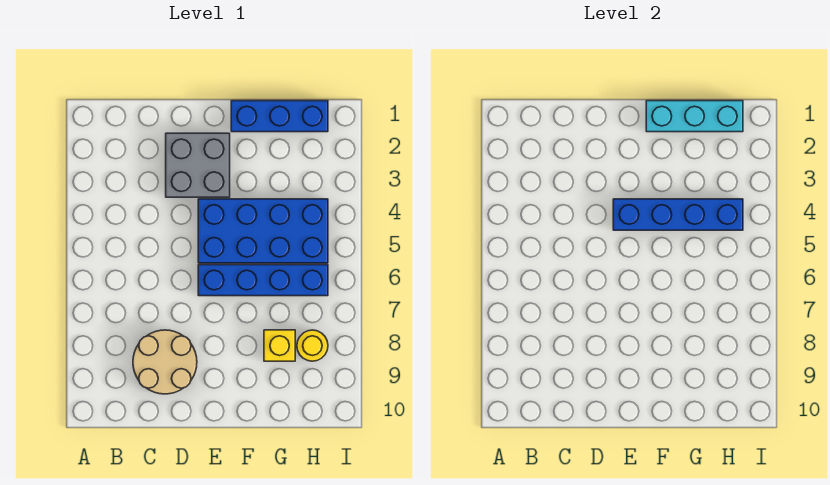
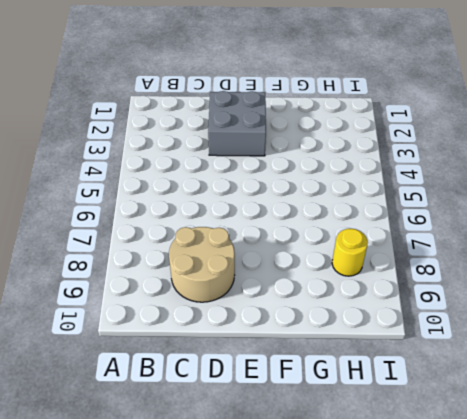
none -> blue 2x4 brick [198,199,328,263]
none -> blue 1x4 brick [198,265,328,296]

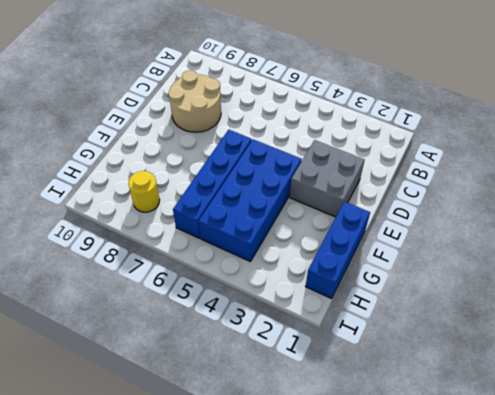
none -> yellow 1x1 brick [264,330,295,361]
none -> blue 1x4 brick [613,199,743,230]

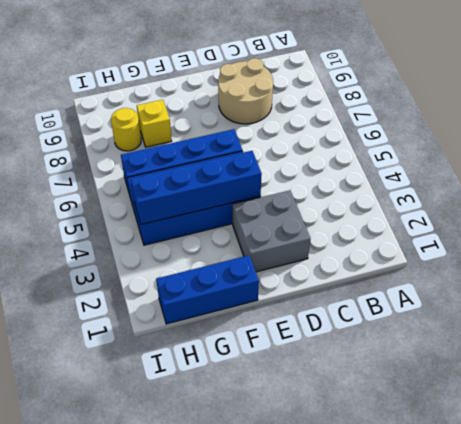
none -> cyan 1x3 brick [646,101,743,132]

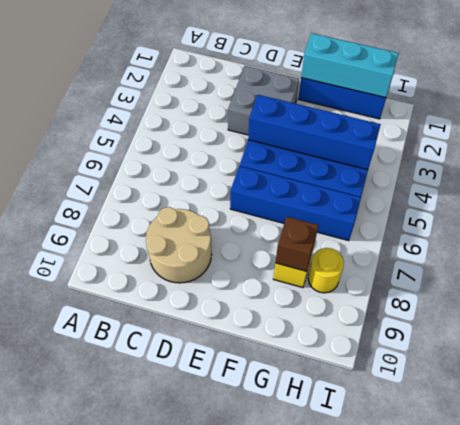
brown 1x1 brick [276,217,319,271] -> none

